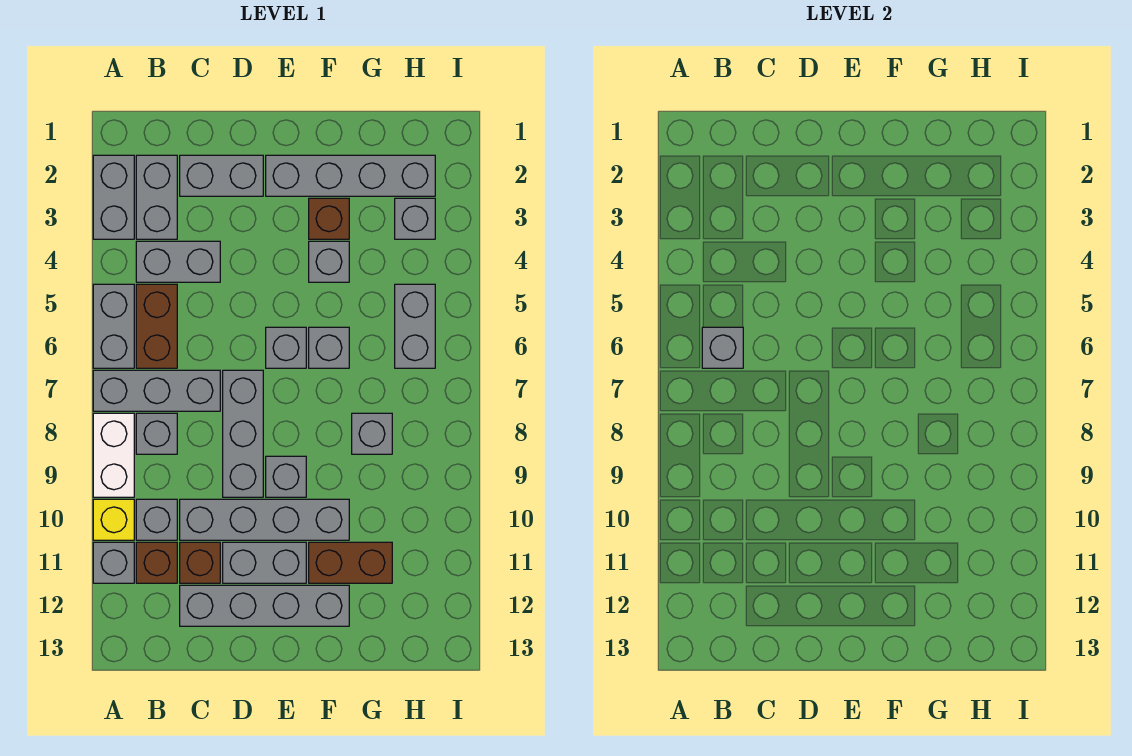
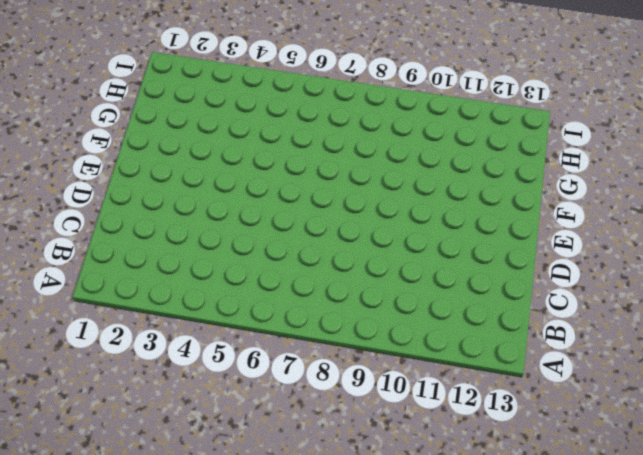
none -> grey 1x2 brick [93,155,134,239]
none -> grey 1x2 brick [93,284,134,368]
none -> grey 1x3 brick [93,370,220,411]

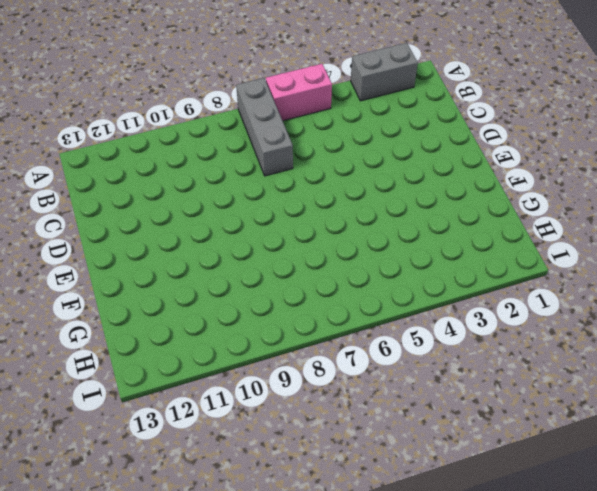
pink 1x2 brick [266,64,332,121] -> grey 1x2 brick [93,284,134,368]
none -> white 1x2 brick [93,413,134,497]
none -> yellow 1x1 brick [93,499,134,540]
none -> grey 1x1 brick [93,542,134,583]

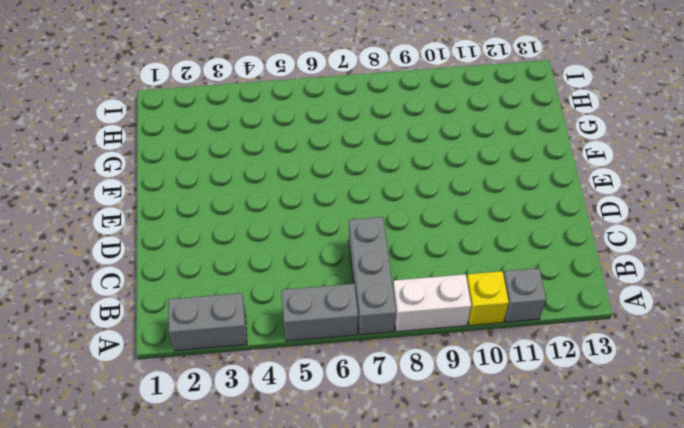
none -> grey 1x2 brick [136,155,177,239]
none -> grey 1x2 brick [136,241,220,282]
none -> brown 1x2 brick [136,284,177,368]

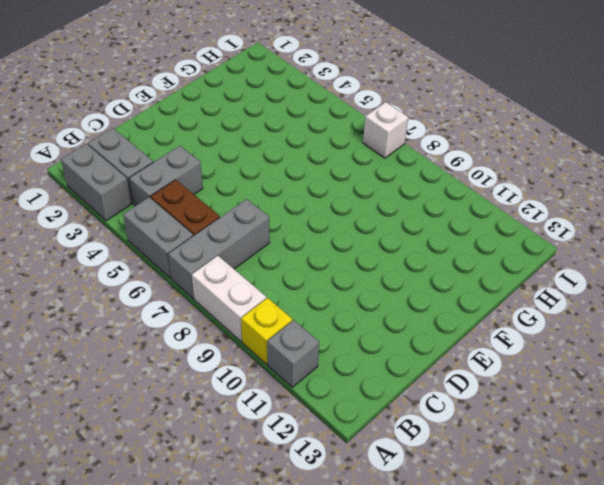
white 1x1 brick [363,102,408,158] -> none
none -> grey 1x1 brick [136,413,177,454]
none -> grey 1x1 brick [136,499,177,540]
none -> brown 1x1 brick [136,542,177,583]

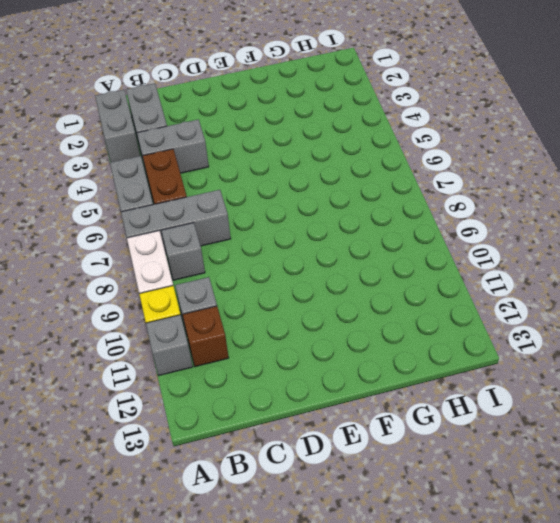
none -> grey 1x2 brick [180,155,263,196]
none -> grey 1x4 brick [180,499,349,540]
none -> brown 1x1 brick [180,542,220,583]

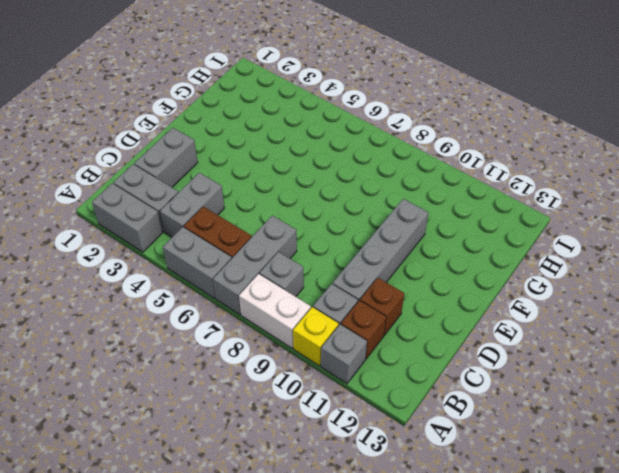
none -> grey 1x4 brick [180,585,349,626]
none -> grey 1x3 brick [223,370,263,497]
none -> grey 1x2 brick [223,542,306,583]

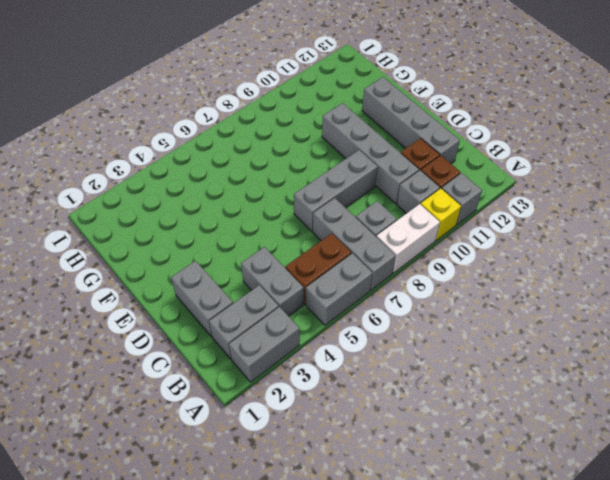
none -> grey 1x2 brick [223,542,306,583]
none -> grey 1x4 brick [266,155,435,196]
none -> grey 1x1 brick [266,327,306,368]

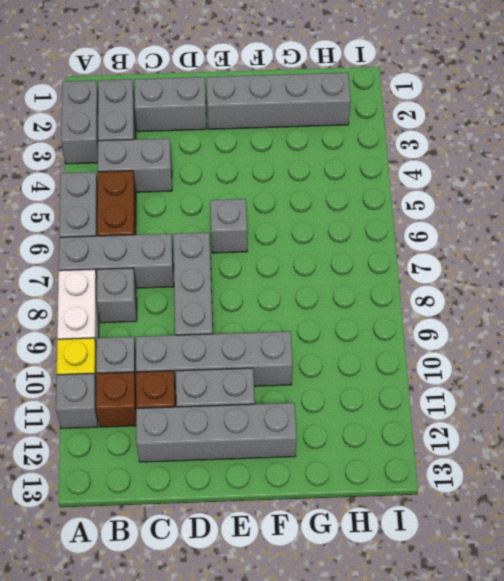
none -> grey 1x1 brick [266,456,306,497]
none -> brown 1x1 brick [309,198,349,239]
none -> grey 1x1 brick [309,241,349,282]

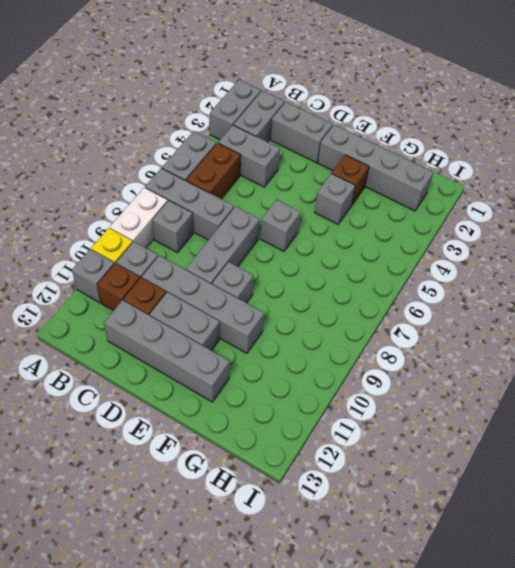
none -> grey 1x1 brick [309,327,349,368]
none -> brown 1x2 brick [309,542,392,583]
none -> grey 1x1 brick [352,413,392,454]

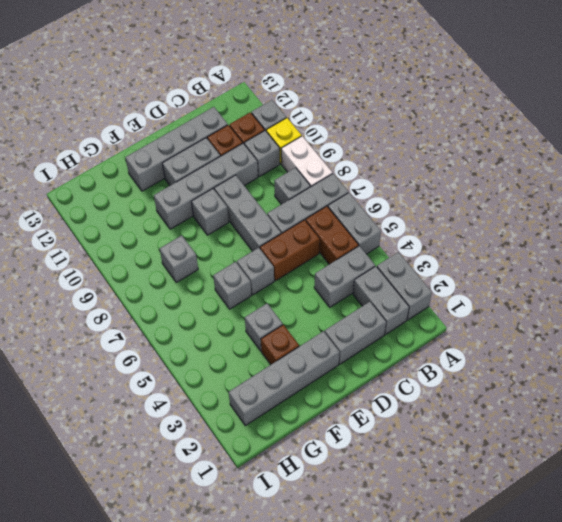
brown 1x2 brick [260,220,320,281] -> brown 1x2 brick moved to [309,542,392,583]
none -> grey 1x1 brick [395,198,435,239]
none -> grey 1x2 brick [395,284,435,368]
none -> grey 1x1 brick [702,327,743,368]

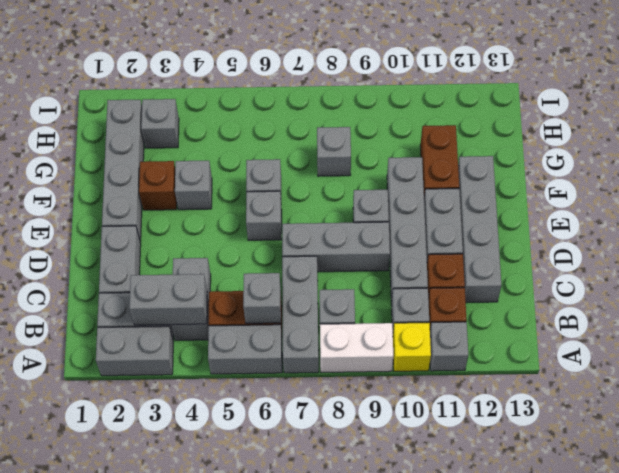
grey 1x2 brick [129,274,207,325] -> grey 1x2 brick moved to [395,284,435,368]

